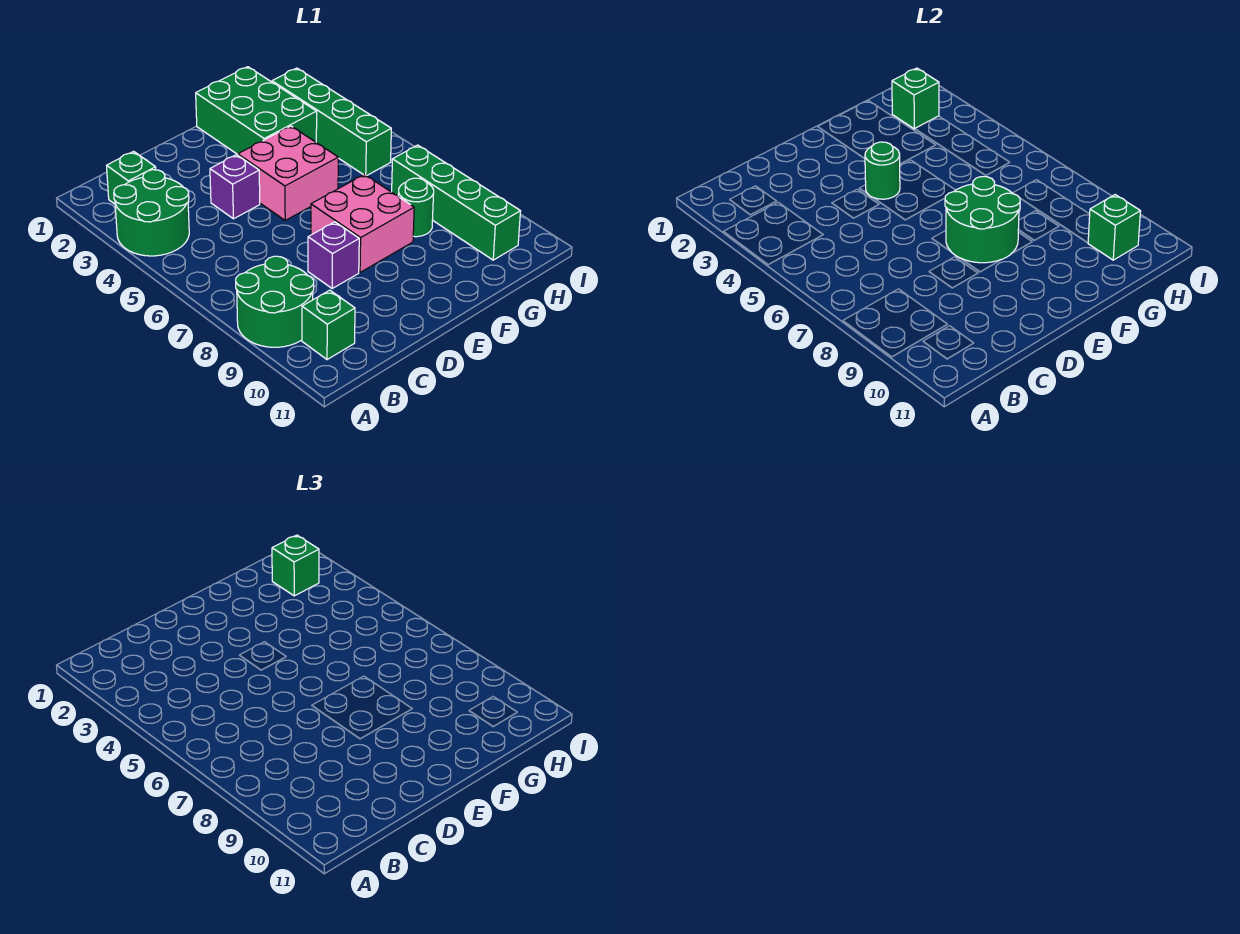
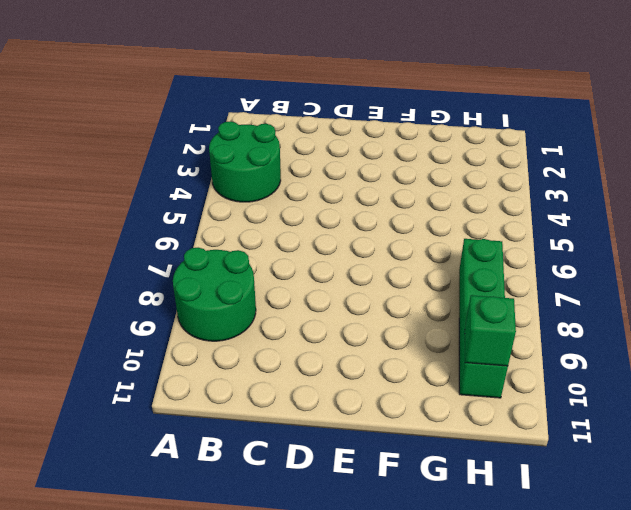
none -> green 1x1 brick [107,151,156,204]
none -> green 1x1 brick [302,290,355,360]
none -> purple 1x1 brick [210,155,260,219]

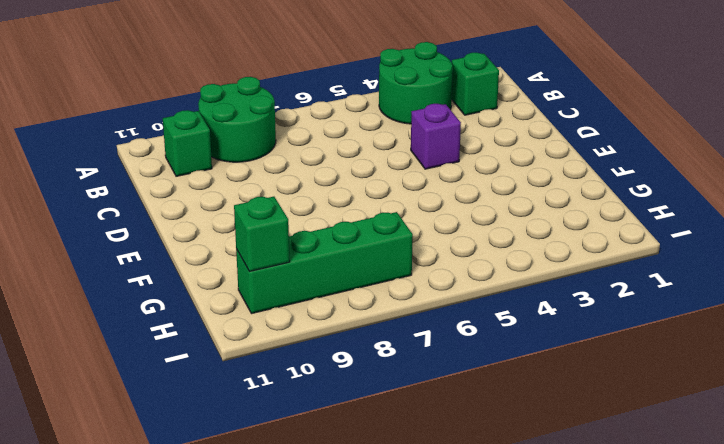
none -> purple 1x1 brick [308,222,359,288]
none -> pink 2x2 brick [238,126,338,220]
none -> pink 2x2 brick [311,174,414,272]

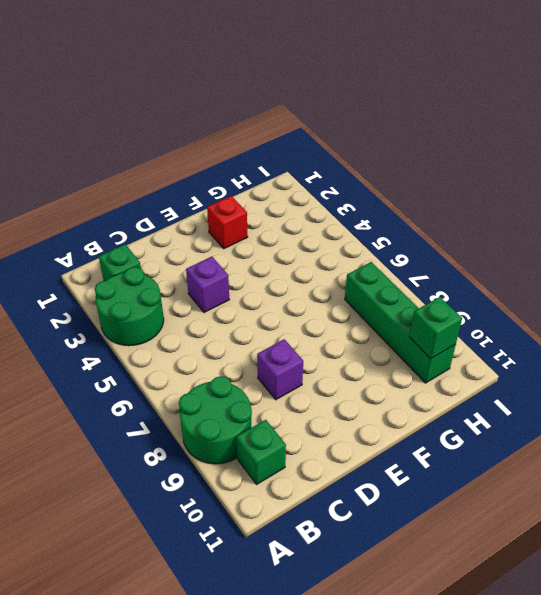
red 1x1 brick [207,196,248,249] -> green 2x3 brick [196,67,317,154]
none -> pink 2x2 brick [238,126,338,220]
none -> pink 2x2 brick [311,174,414,272]
none -> green 1x1 round brick [398,178,434,237]

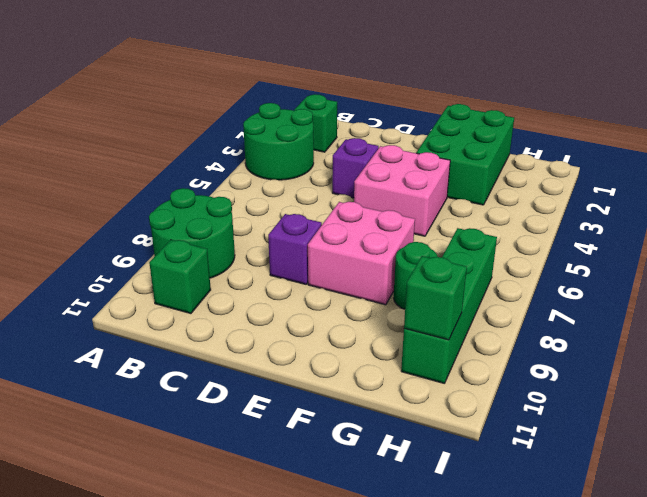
none -> green 1x4 brick [272,68,391,176]
none -> green 1x1 round brick [865,142,900,199]
none -> green 2x2 round brick [945,177,1020,263]

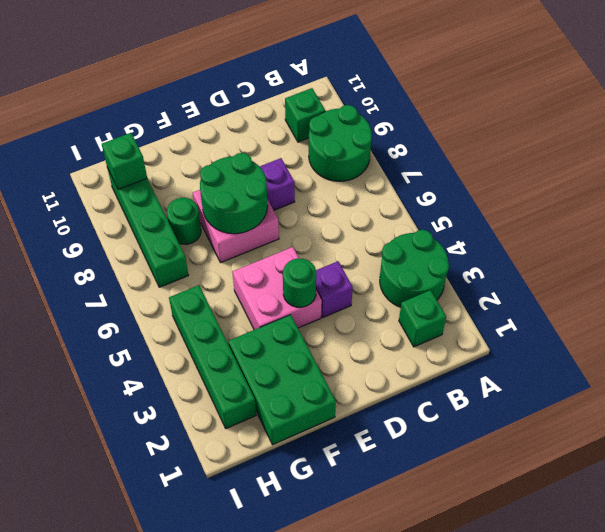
none -> green 1x1 brick [892,68,939,129]
none -> green 1x1 brick [272,535,319,596]

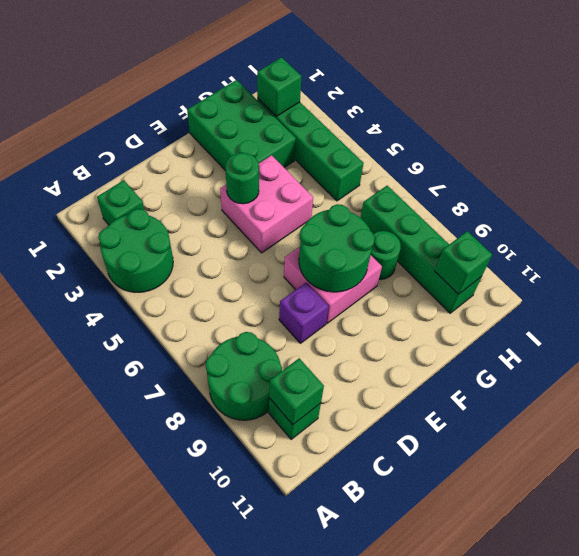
green 1x1 brick [269,358,324,425] -> green 1x1 brick moved to [272,535,319,596]
none -> purple 1x1 brick [210,155,260,219]

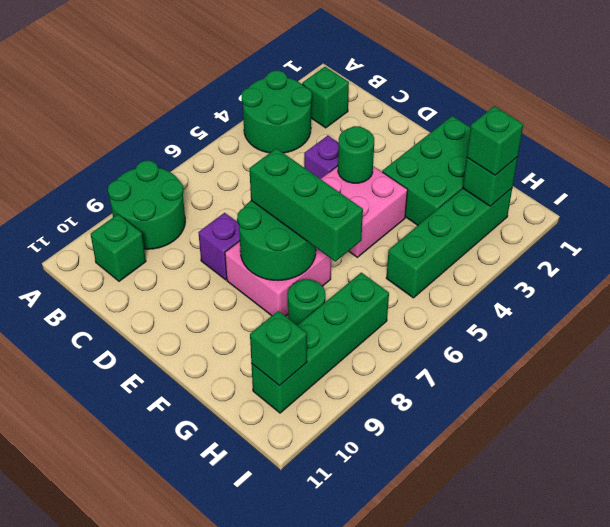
green 1x3 brick [249,148,363,261] -> none

